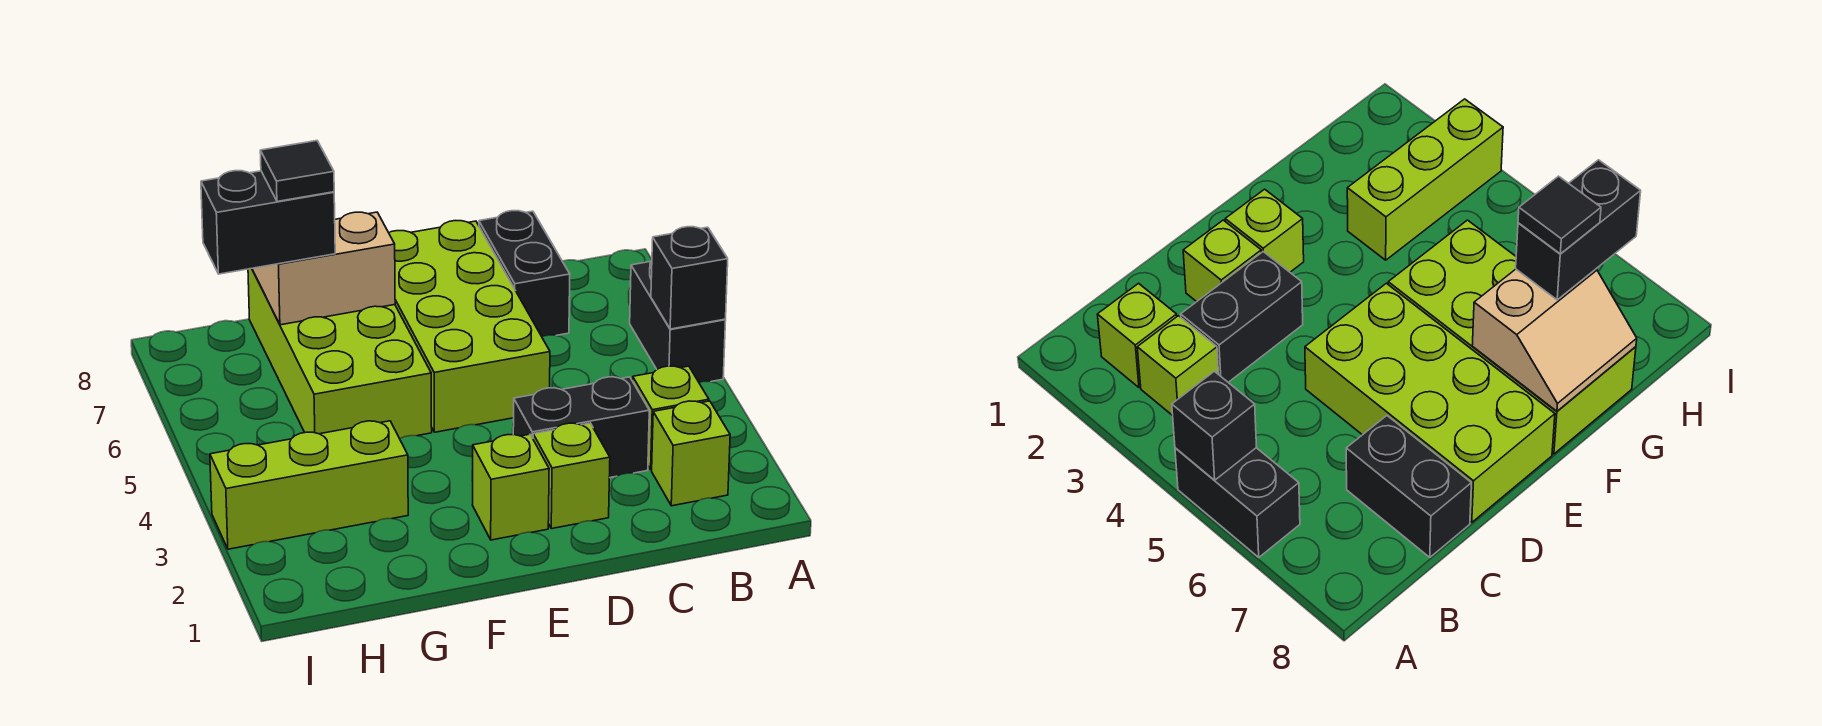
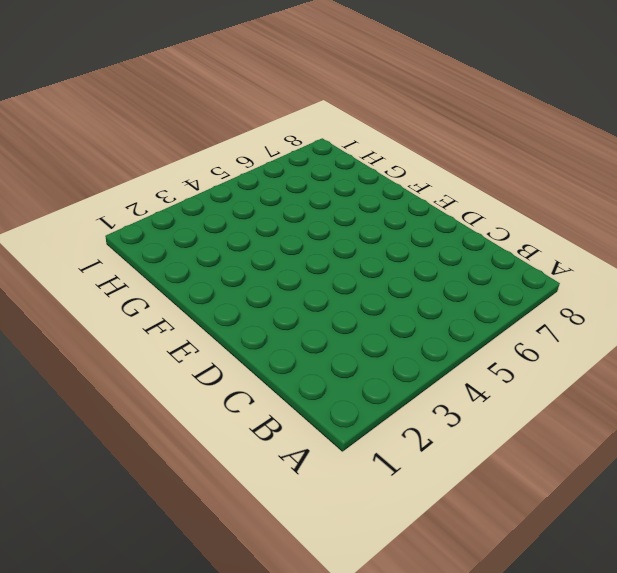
none -> black 1x2 brick [630,261,726,382]
none -> lime 1x1 brick [652,401,730,506]
none -> lime 1x1 brick [633,366,709,470]

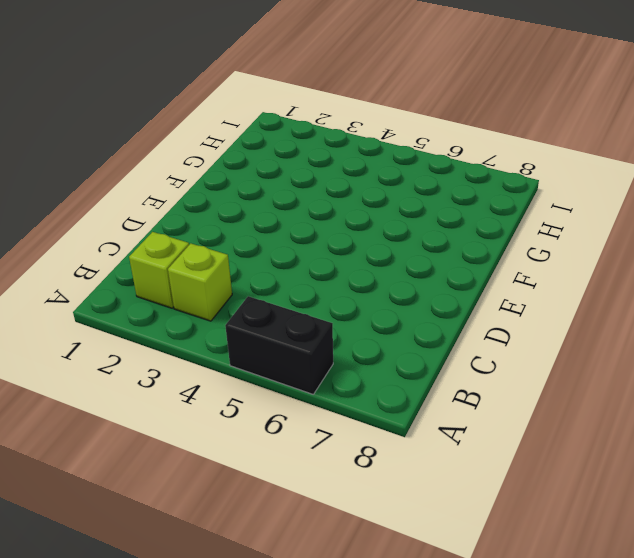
none -> black 1x2 brick [513,377,649,478]
none -> black 1x2 brick [479,211,570,337]
none -> lime 1x1 brick [533,423,610,529]

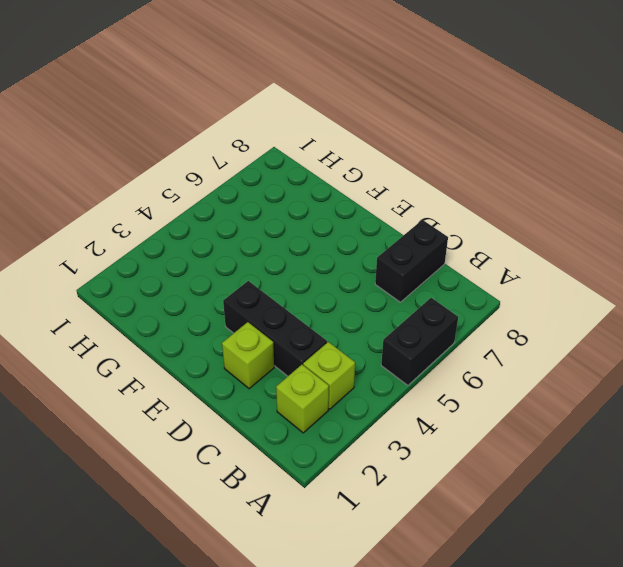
black 1x3 brick [223,281,327,376] -> black 1x2 brick [513,377,649,478]
none -> lime 2x4 brick [389,221,550,432]
none -> lime 1x1 brick [472,434,549,540]
none -> lime 2x4 brick [248,269,432,439]

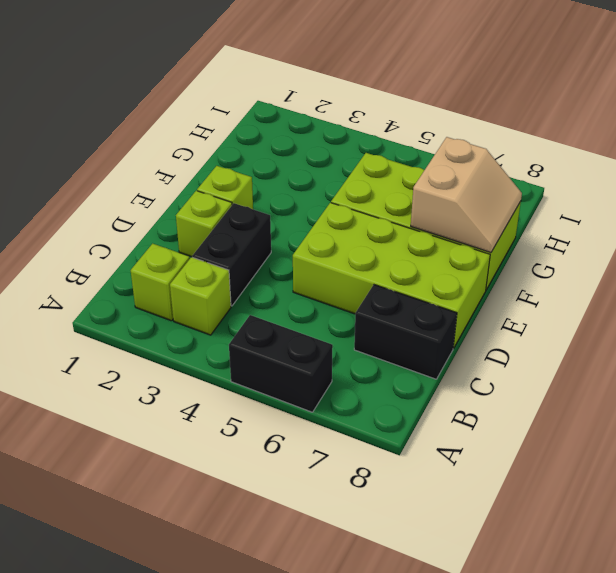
none -> lime 1x3 brick [210,421,408,549]
none -> black 1x1 brick [651,227,728,329]
none -> black 1x2 brick [201,171,335,274]

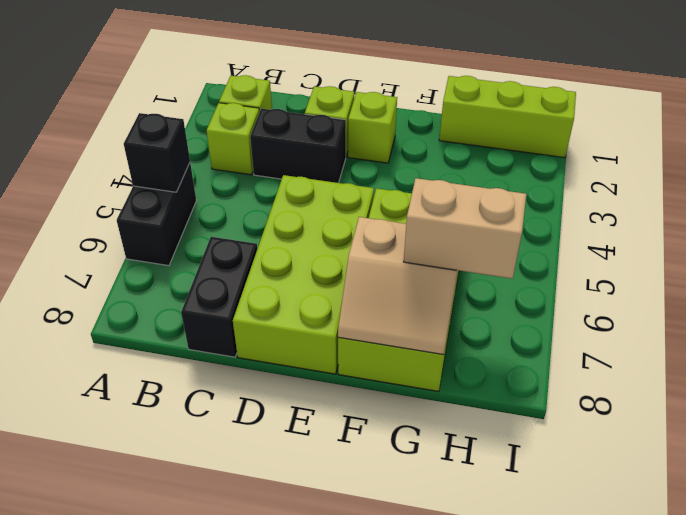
lime 1x3 brick [439,76,576,158] -> lime 1x3 brick moved to [210,421,408,549]
tan 1x2 brick [404,178,526,279] -> black 1x2 brick [201,171,335,274]
none -> black 1x1 tile [260,141,334,201]

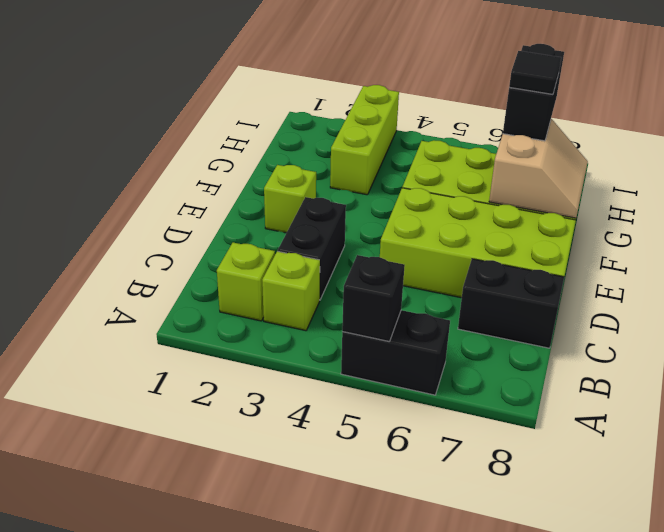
none -> lime 1x1 brick [533,423,610,529]

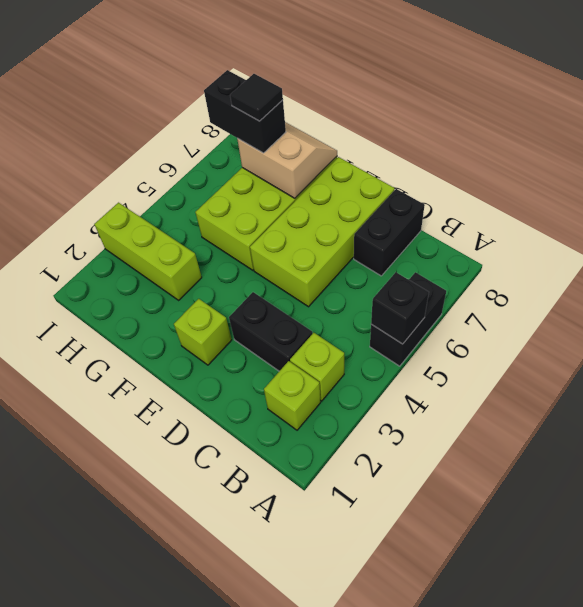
none -> lime 1x1 brick [533,423,610,529]

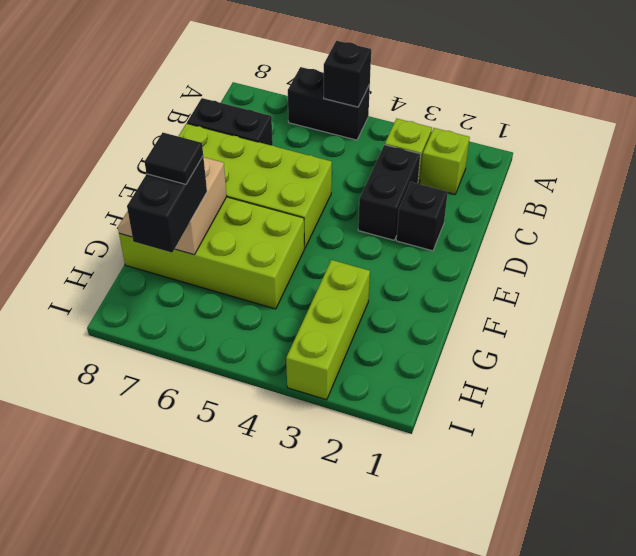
black 1x1 brick [396,182,448,251] -> lime 1x1 brick [533,423,610,529]
none -> lime 1x1 brick [472,434,549,540]

